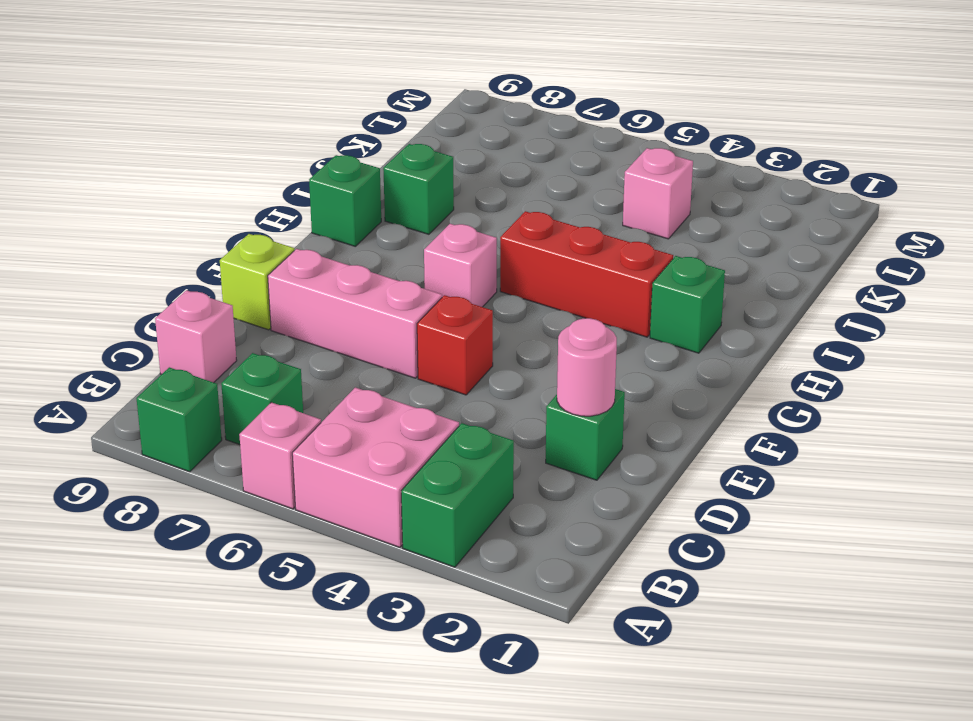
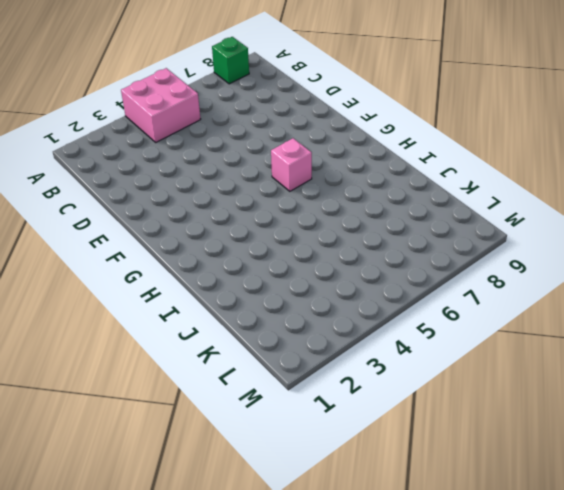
none -> green 1x2 brick [401,423,514,567]
none -> pink 1x1 brick [239,402,321,509]
none -> green 1x1 brick [221,353,303,445]

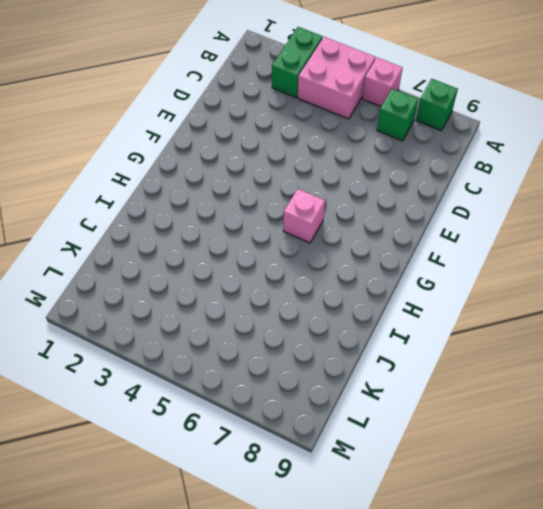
none -> pink 1x1 brick [155,290,237,383]
none -> green 1x1 brick [546,389,625,480]
none -> red 1x1 brick [417,295,493,395]

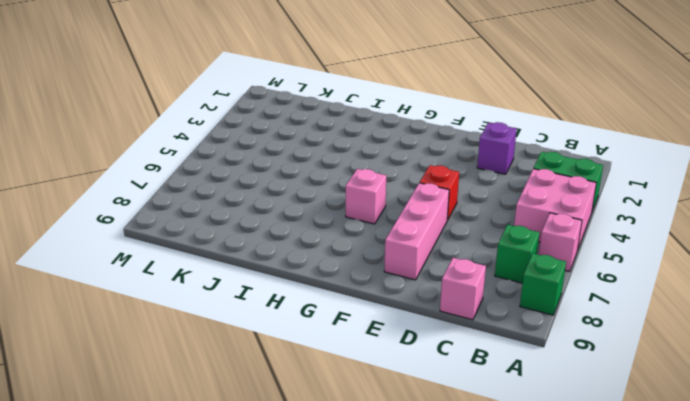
purple 1x1 brick [477,122,517,174] -> green 1x1 brick [546,389,625,480]
none -> lime 1x1 brick [220,234,294,330]
none -> green 1x1 brick [650,256,725,353]
none -> red 1x3 brick [500,211,673,337]

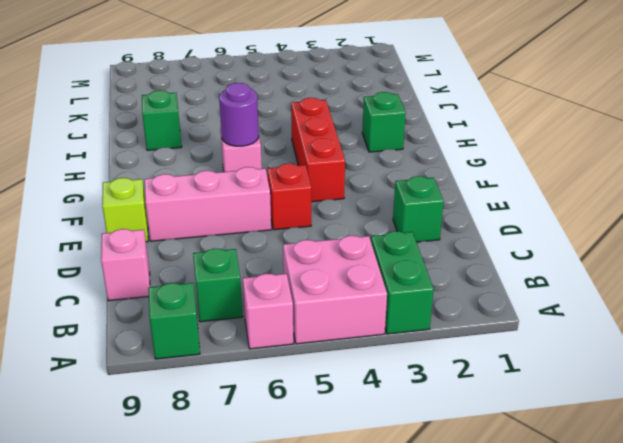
red 1x3 brick [291,98,345,202] -> red 1x3 brick turned to [500,211,673,337]
purple 1x1 round brick [219,83,259,146] -> none
none -> green 1x1 brick [309,155,381,246]
none -> pink 1x1 brick [623,148,693,239]
none -> pink 1x1 round brick [557,318,617,416]

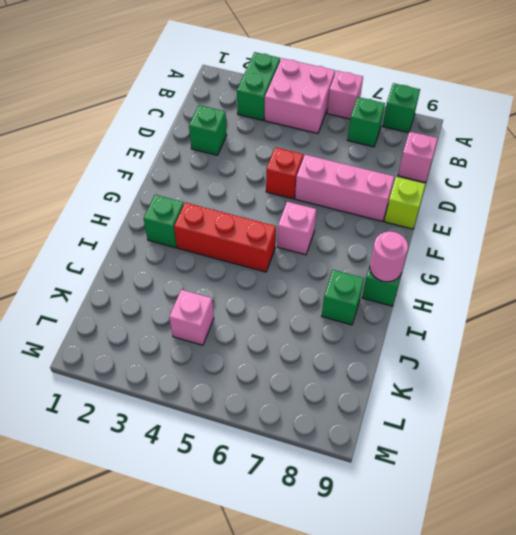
pink 1x1 round brick [370,231,408,282] -> pink 1x1 round brick moved to [557,318,617,416]

